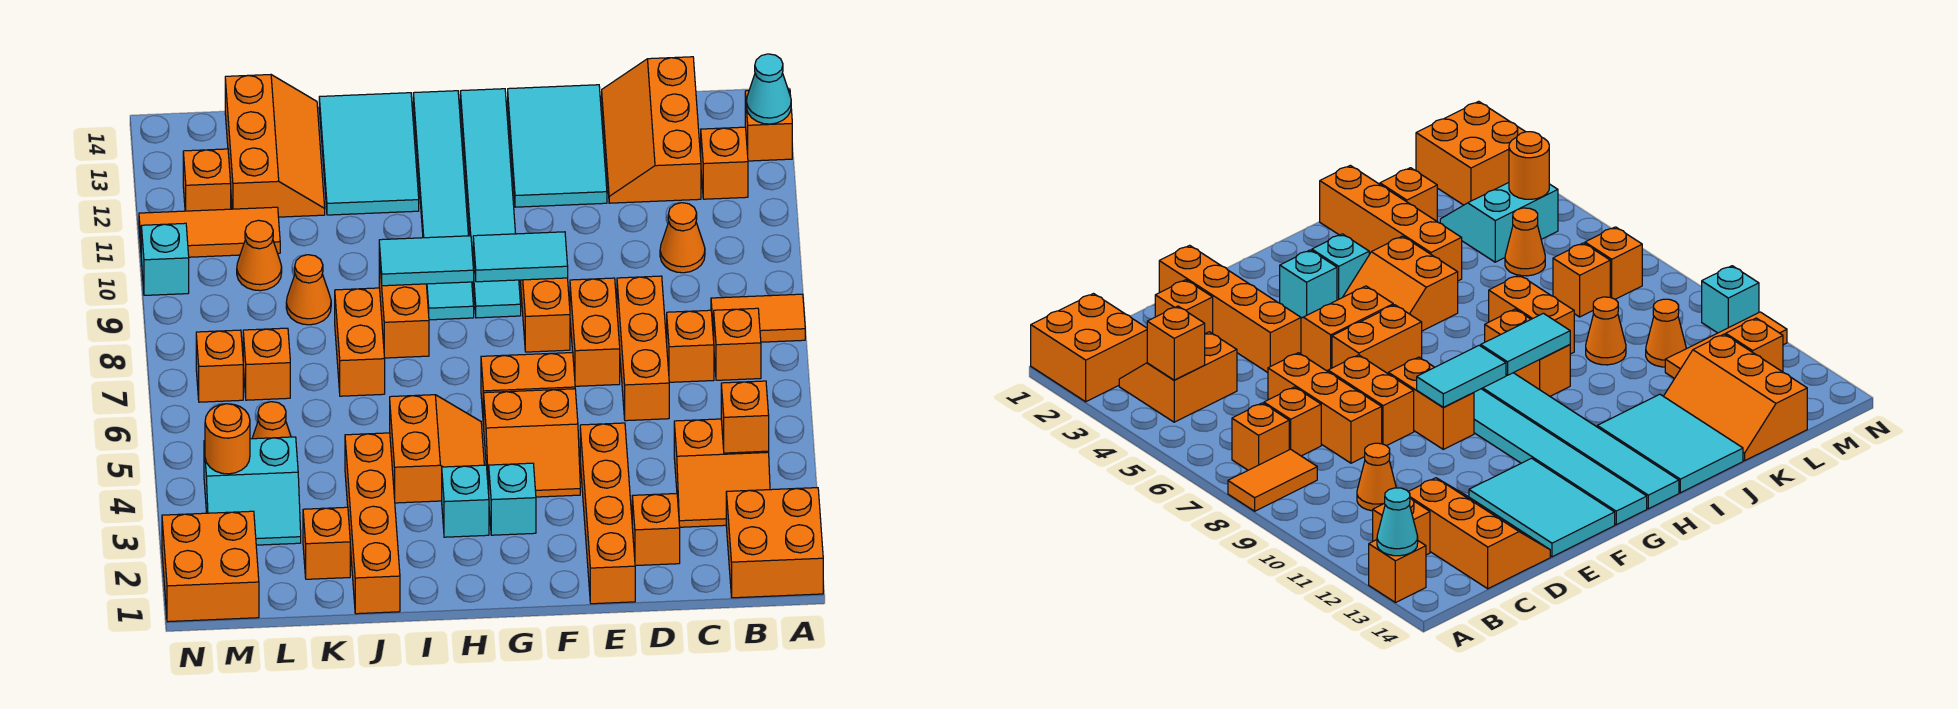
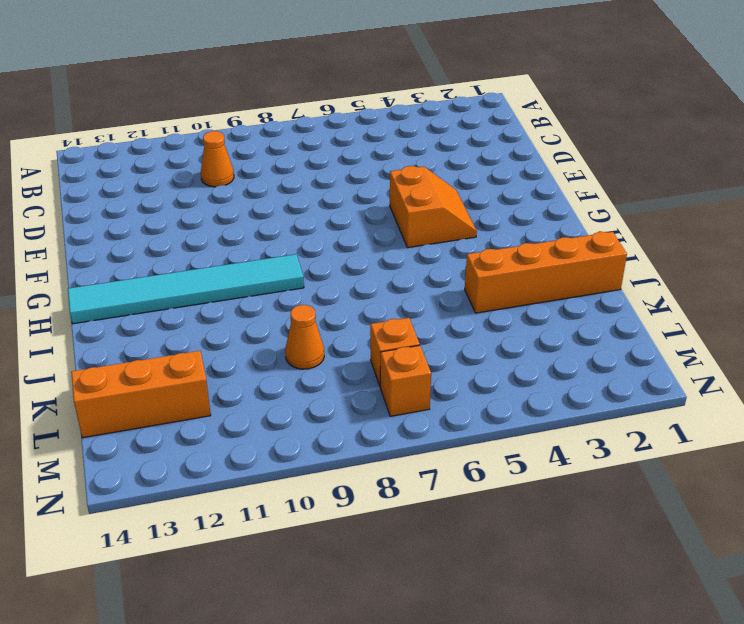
none -> orange 2x2 brick [726,488,823,598]
none -> orange 1x2 tile [711,294,805,342]
none -> orange 1x1 brick [745,89,792,161]
none -> orange 2x2 slope [674,419,770,527]

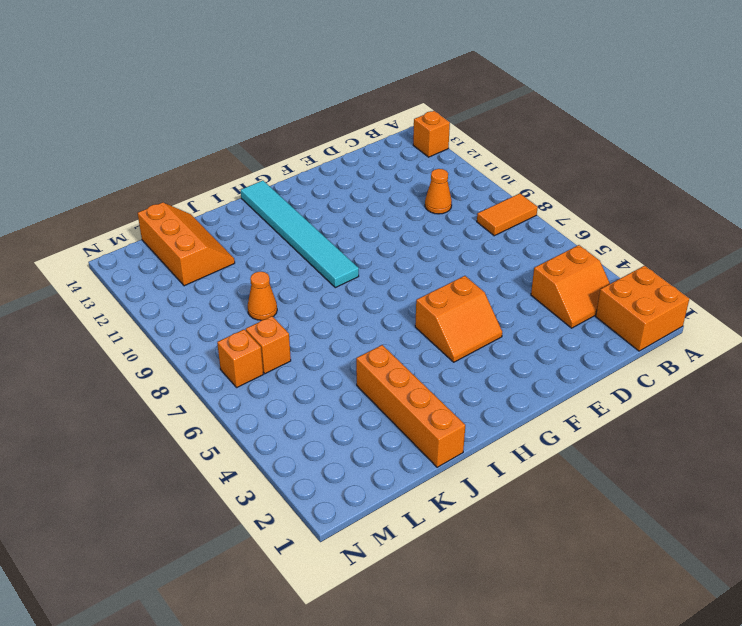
none -> orange 1x1 brick [714,308,761,380]
none -> orange 1x1 brick [701,127,748,199]
none -> orange 1x1 brick [667,310,714,382]
none -> orange 2x3 slope [602,57,701,203]

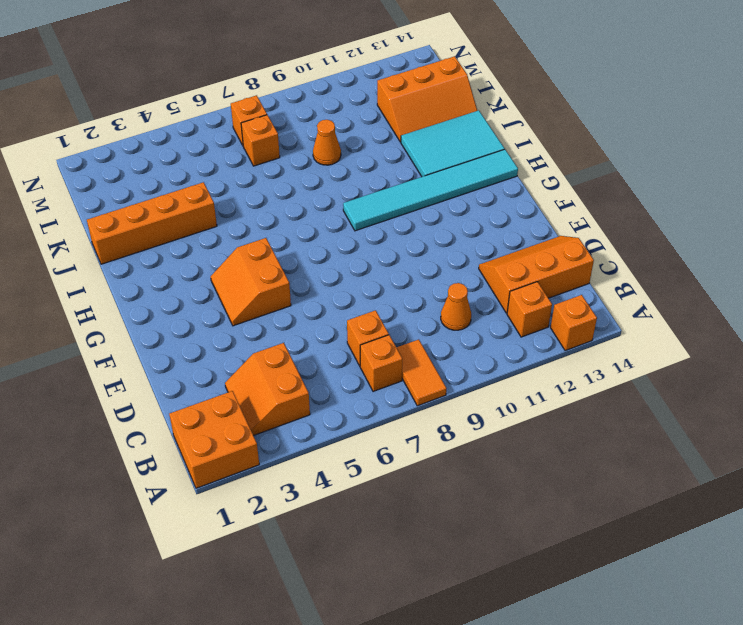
none -> orange 1x1 brick [632,494,680,566]
none -> orange 1x3 brick [617,276,669,421]
none -> orange 1x4 brick [580,423,635,604]
none -> orange 1x2 brick [570,278,620,386]

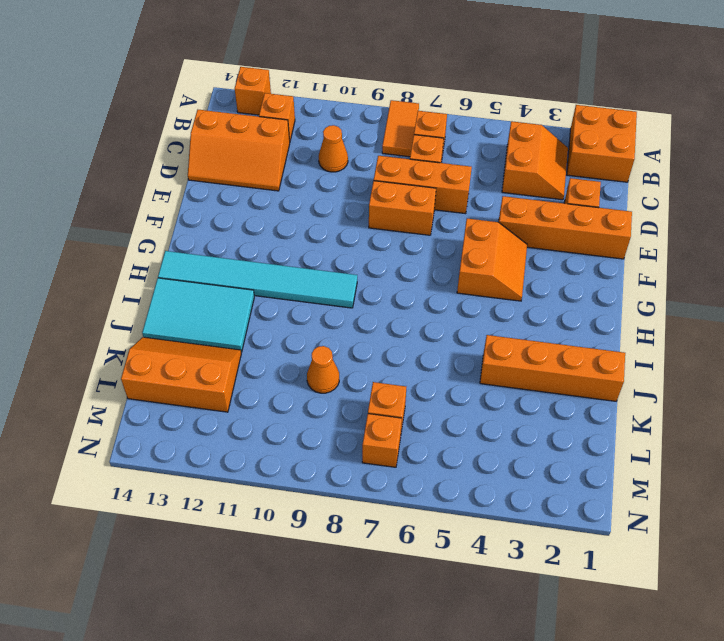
none -> cyan 2x3 tile [508,85,607,207]
none -> orange 1x2 brick [481,353,575,426]
none -> orange 1x2 brick [520,278,570,352]
none -> cyan 1x1 brick [488,463,536,535]

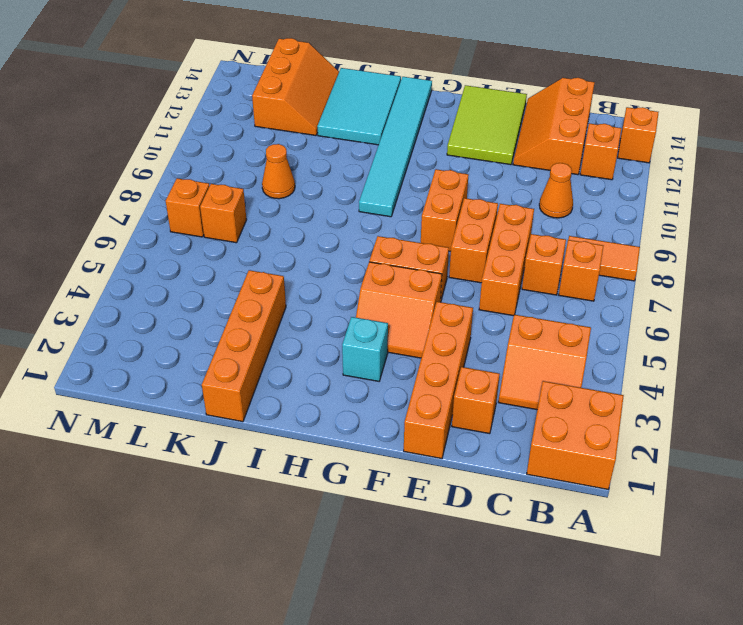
lime 2x3 tile [447,85,527,165] -> cyan 2x3 tile [508,85,607,207]
none -> cyan 1x6 tile [460,89,521,318]
none -> cyan 1x1 brick [442,465,489,537]
none -> orange 2x2 slope [390,395,484,503]
none -> orange 1x2 brick [379,256,429,358]

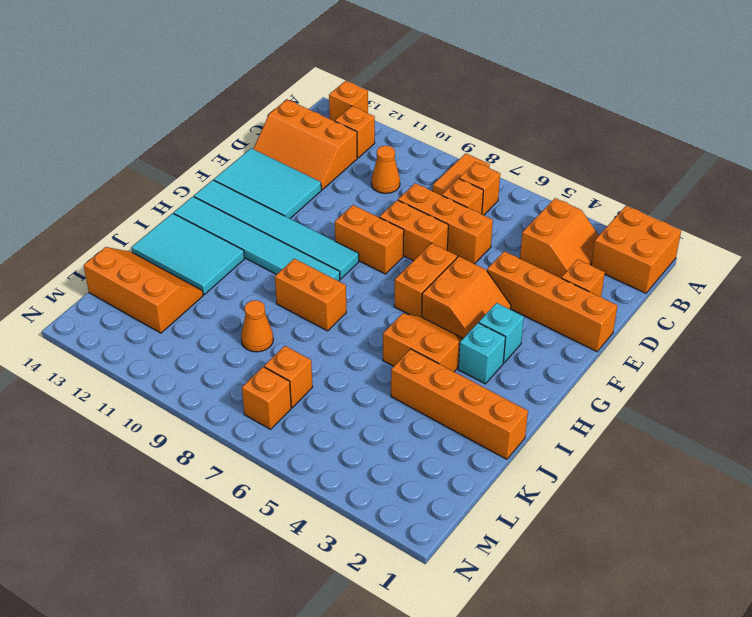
none -> orange 1x2 brick [335,288,385,396]
none -> orange 1x1 brick [303,507,350,579]
none -> cyan 2x2 slope [204,437,301,545]
none -> orange 1x1 cone [252,402,291,439]

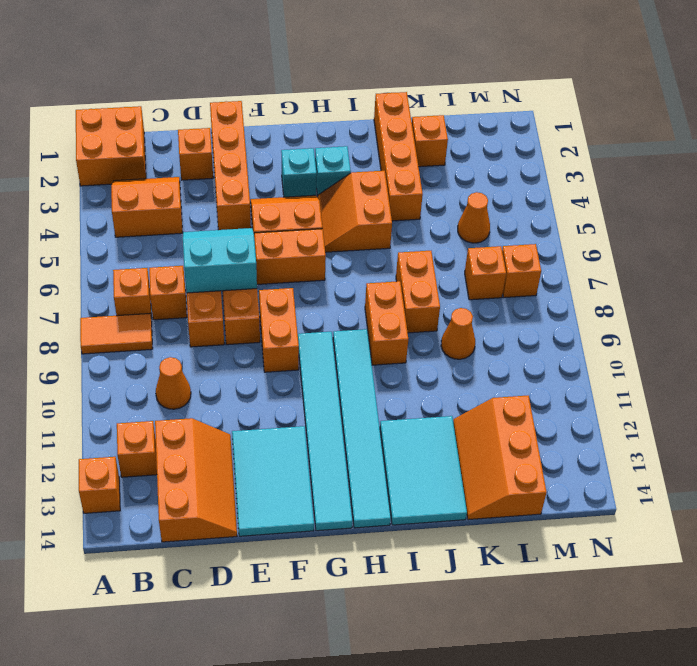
cyan 2x2 slope [183,228,257,293] -> cyan 2x2 slope moved to [204,437,301,545]
none -> orange 1x1 cone [237,220,282,291]
none -> orange 1x3 tile [139,207,280,257]
none -> orange 2x2 brick [162,511,259,622]
none -> orange 1x1 brick [183,149,231,211]

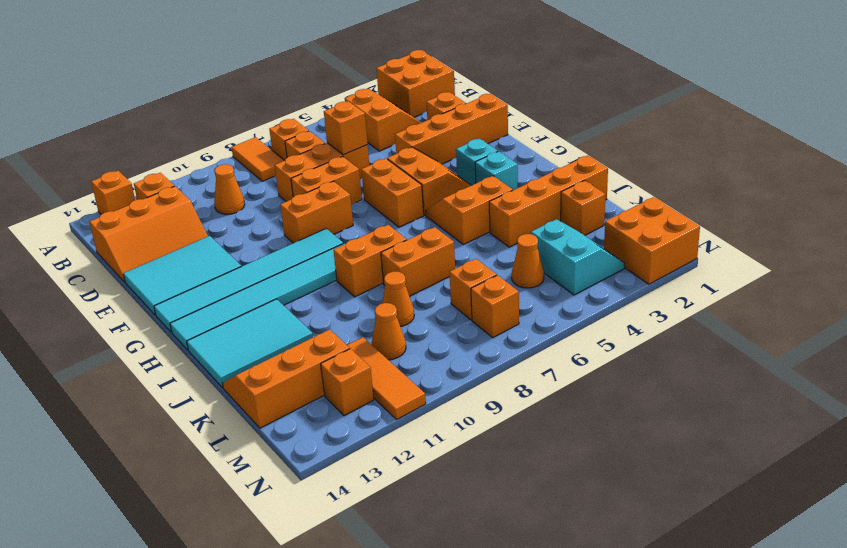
orange 1x1 brick [324,101,368,155] -> orange 1x1 brick moved to [721,381,769,453]
none -> cyan 1x1 brick [141,223,189,295]
none -> cyan 1x1 cone [746,54,791,124]
none -> cyan 1x2 tile [473,232,568,282]
none -> cyan 1x2 tile [379,236,474,286]

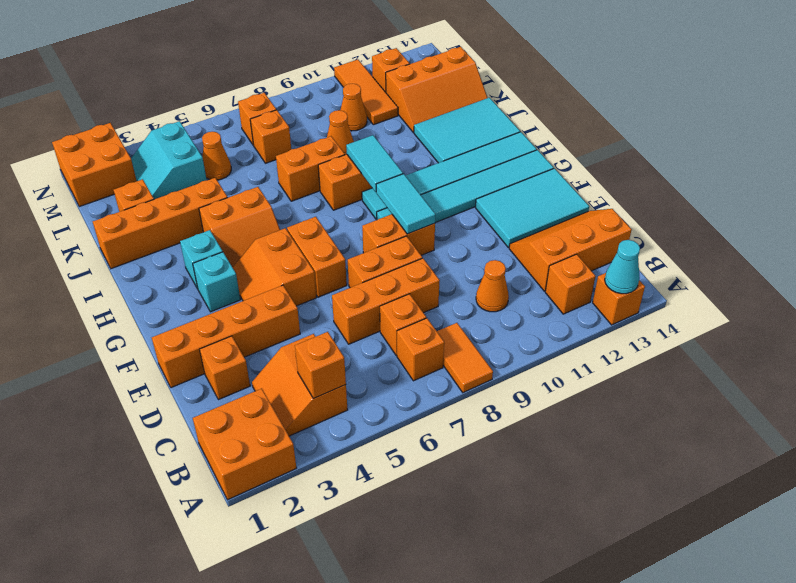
none -> cyan 1x1 brick [141,223,189,295]
none -> orange 1x1 round brick [205,404,250,474]

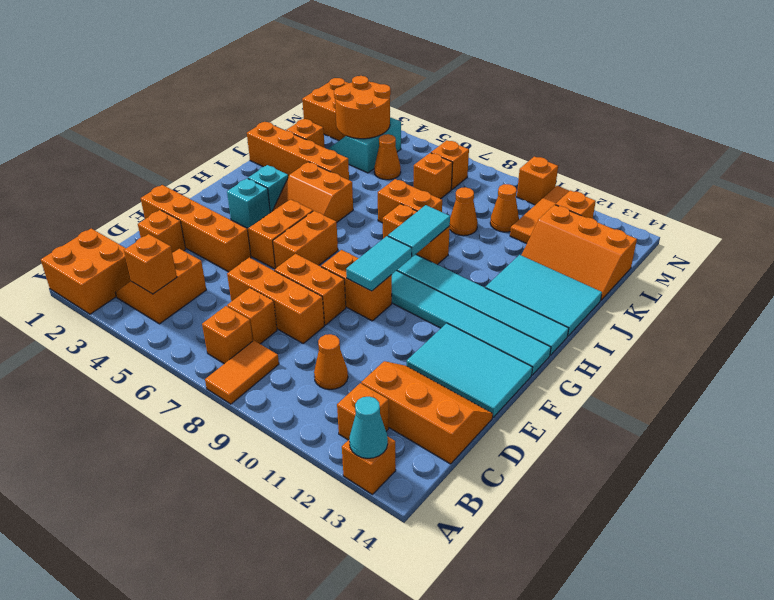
orange 2x2 round brick [334,76,391,139] -> orange 1x1 round brick [205,404,250,474]
orange 1x1 brick [517,157,558,205] -> cyan 1x1 brick [141,223,189,295]

